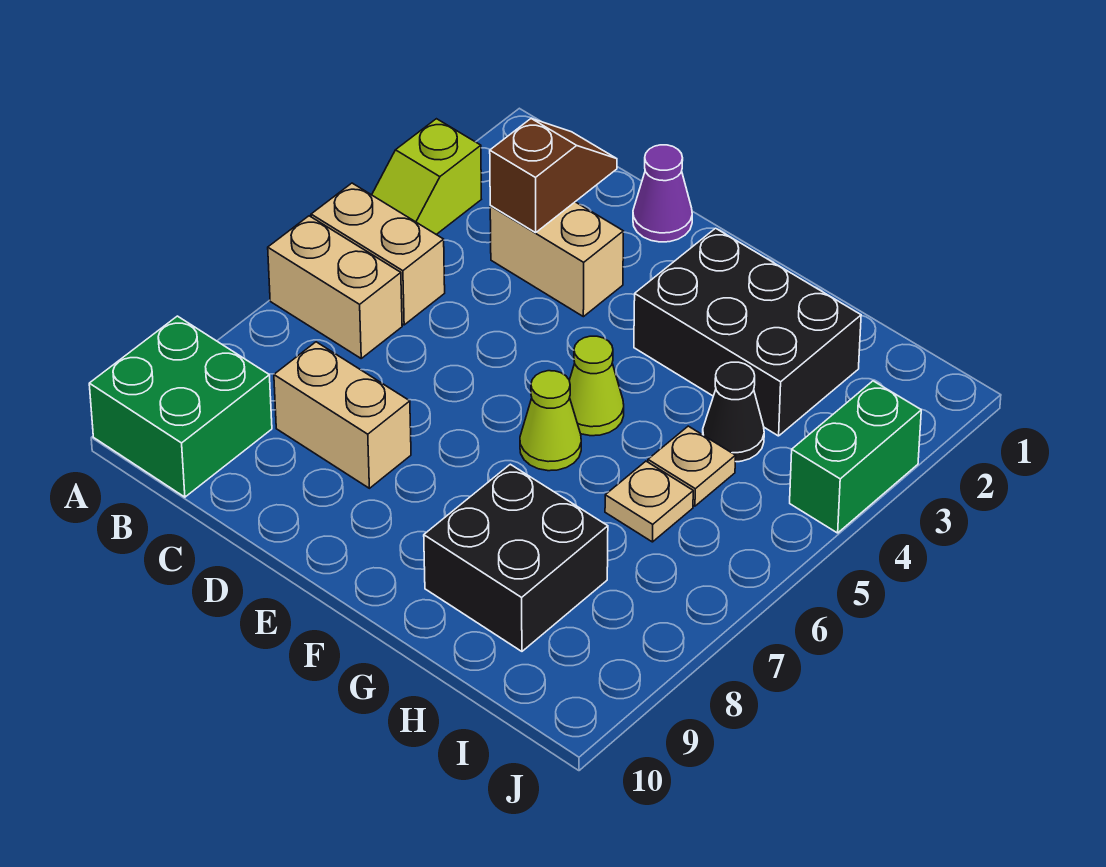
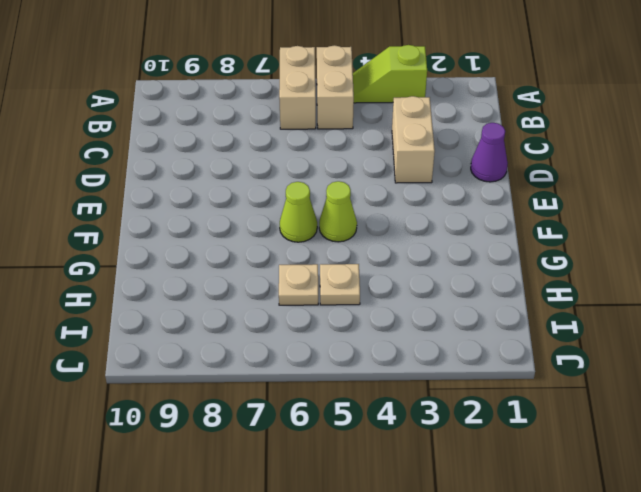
none -> green 2x2 brick [89,316,272,497]
none -> tan 1x2 brick [274,342,411,488]
none -> black 2x3 brick [634,228,861,436]

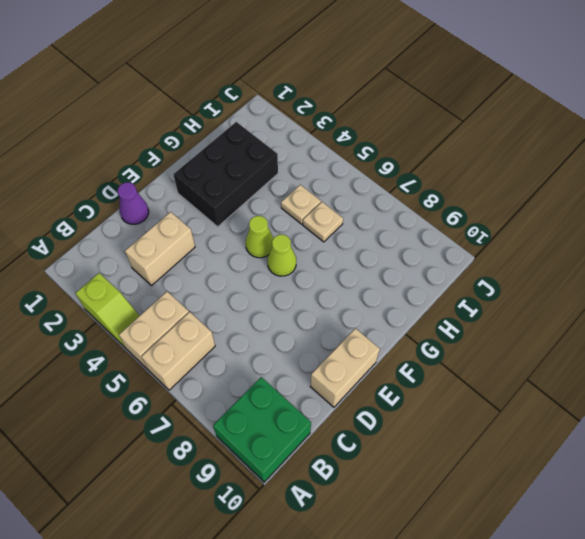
tan 1x2 brick [310,328,380,407] -> tan 1x2 brick moved to [274,342,411,488]
none -> black 2x2 brick [424,464,608,651]
none -> black 1x1 cone [703,362,764,462]
none -> green 1x2 brick [790,381,921,533]

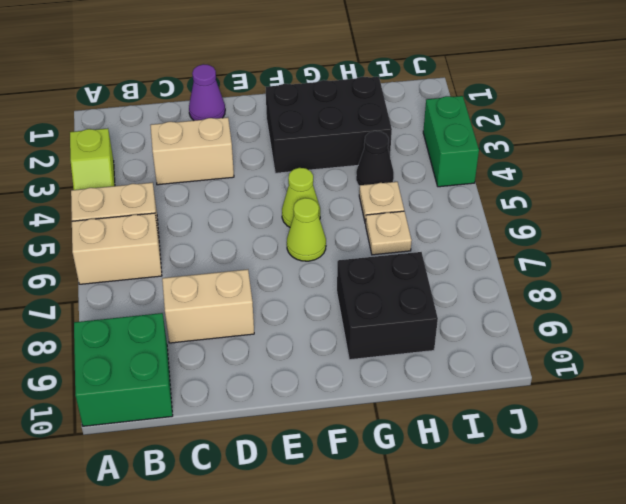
none -> brown 1x2 slope [490,119,617,233]

